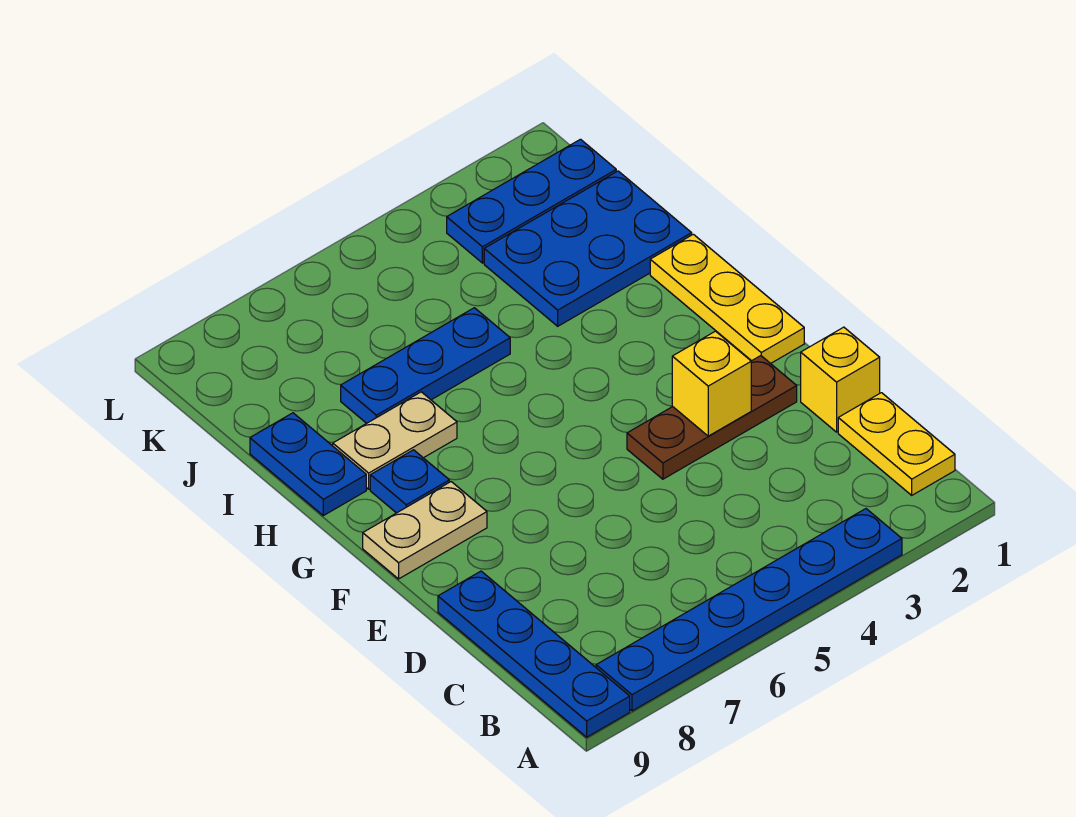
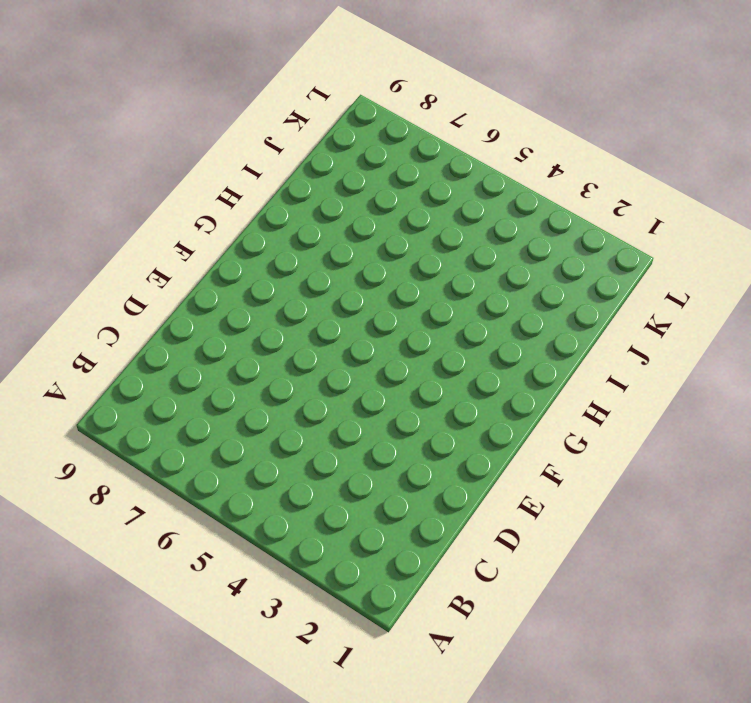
none -> blue 1x6 plate [596,509,902,711]
none -> blue 1x4 plate [438,571,630,737]
none -> yellow 1x2 plate [838,393,955,495]

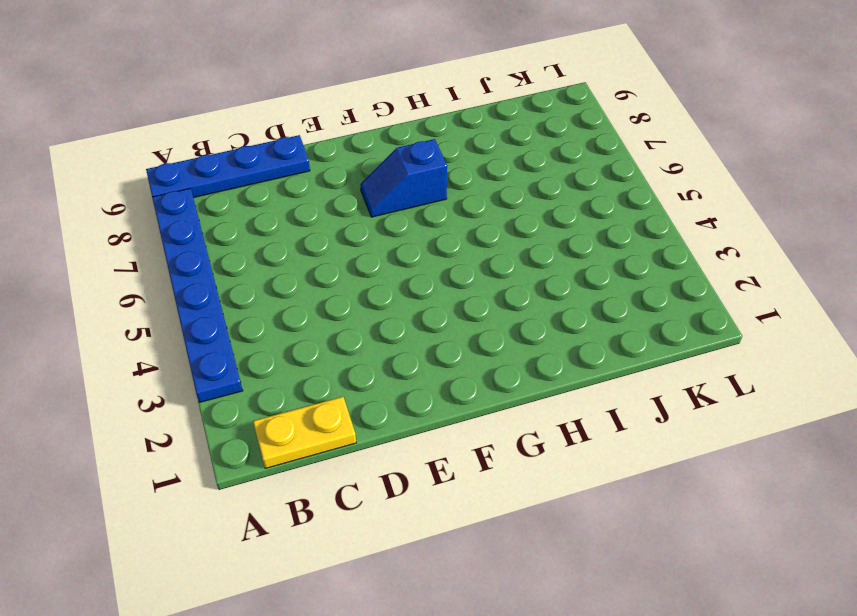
blue 1x2 slope [360,139,447,217] -> none
none -> yellow 1x1 brick [801,327,880,432]
none -> brown 1x3 plate [627,356,797,479]
none -> yellow 1x3 plate [650,234,804,364]

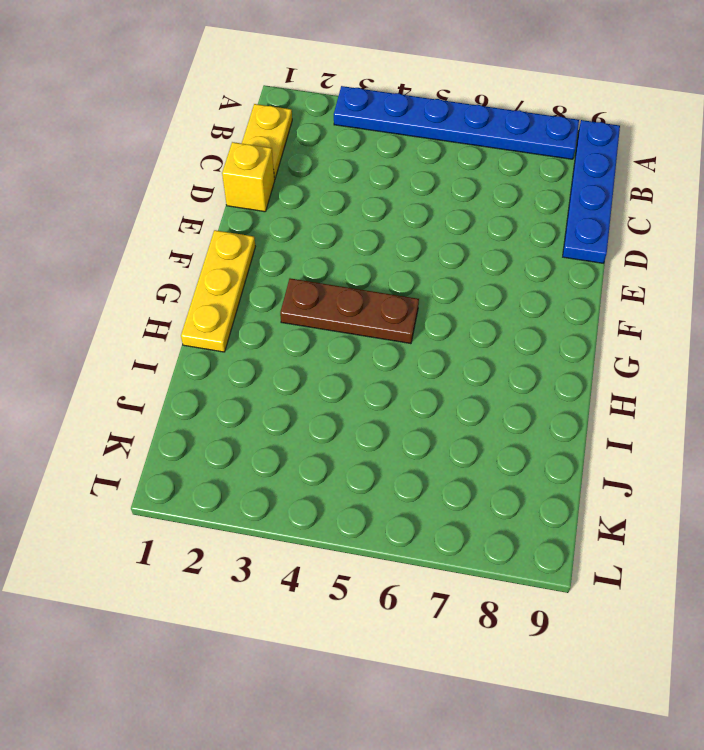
brown 1x3 plate [280,278,419,344] -> brown 1x3 plate moved to [627,356,797,479]
none -> tan 1x2 plate [363,482,487,579]
none -> blue 1x1 plate [370,450,449,513]
none -> tan 1x2 plate [333,392,457,489]

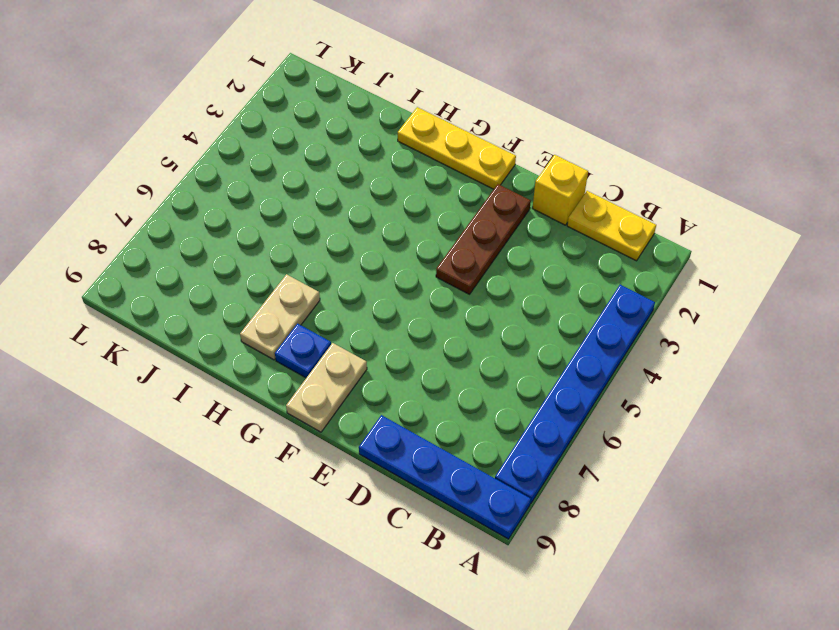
none -> blue 1x2 plate [250,413,366,516]
none -> blue 2x3 plate [484,171,692,326]
none -> blue 1x3 plate [341,308,510,423]

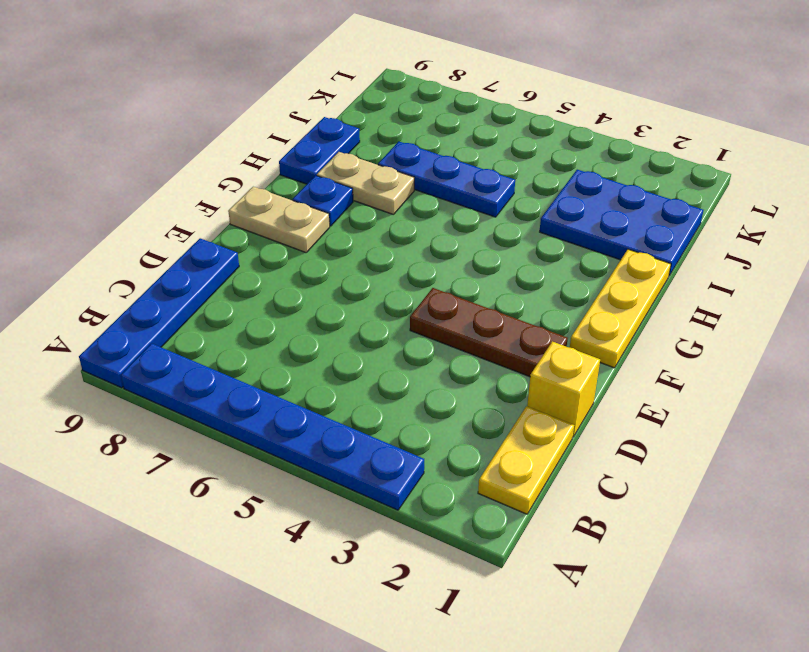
none -> blue 1x3 plate [447,139,616,263]
none -> yellow 1x1 brick [672,331,751,436]

